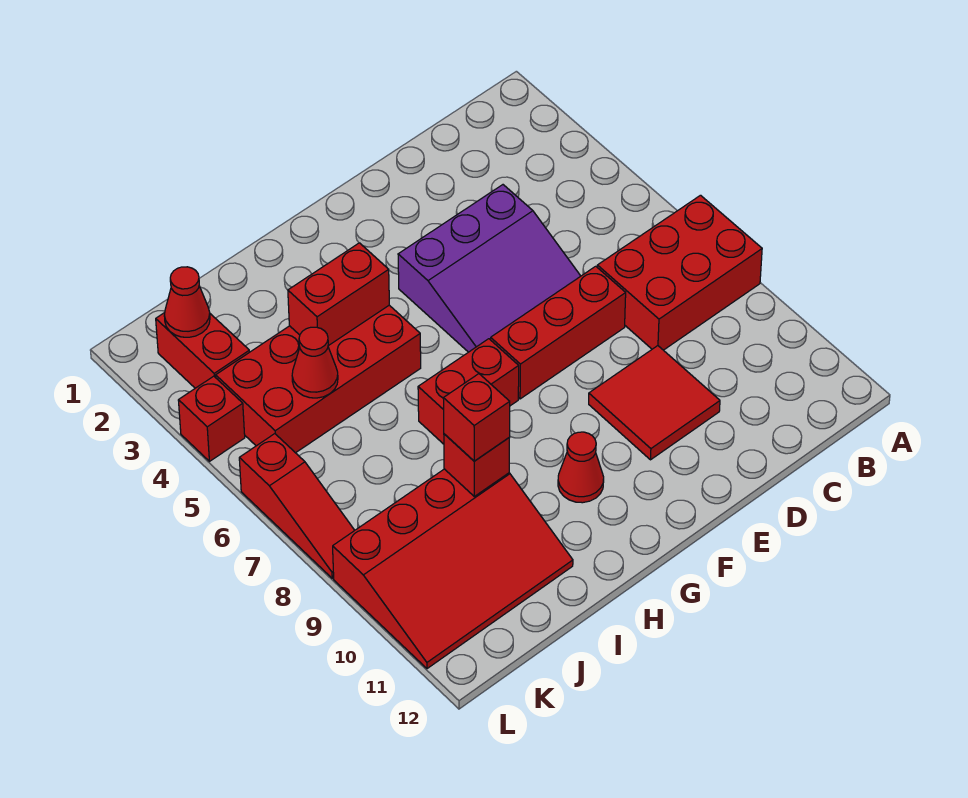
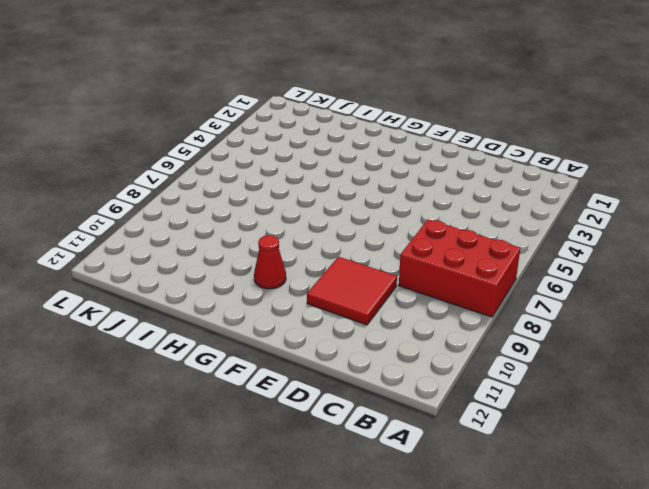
none -> purple 3x3 slope [398,185,580,352]
none -> red 1x3 brick [491,266,626,399]
none -> red 1x2 brick [418,339,519,444]

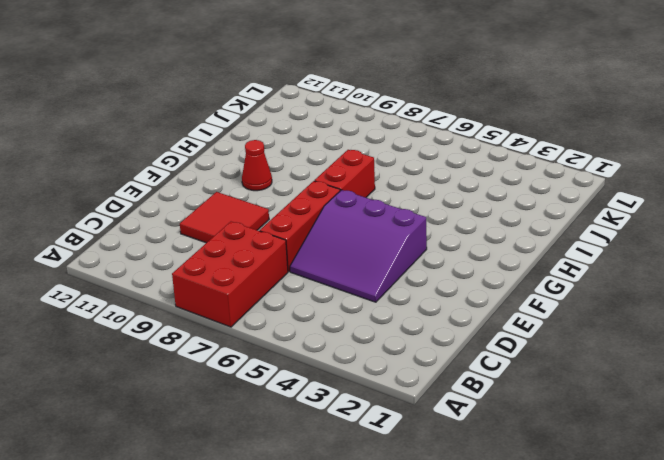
purple 3x3 slope [290,190,427,302] -> purple 3x3 slope turned to [398,185,580,352]
none -> red 2x4 brick [216,305,421,453]
none -> red 3x4 slope [333,469,573,669]
none -> red 1x2 brick [156,313,250,388]

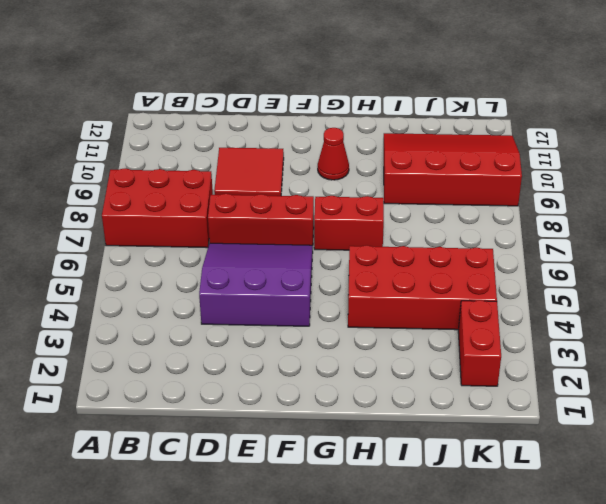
none -> red 1x1 brick [178,376,245,461]
none -> red 1x3 slope [239,434,355,578]
none -> red 1x2 brick [288,243,389,346]

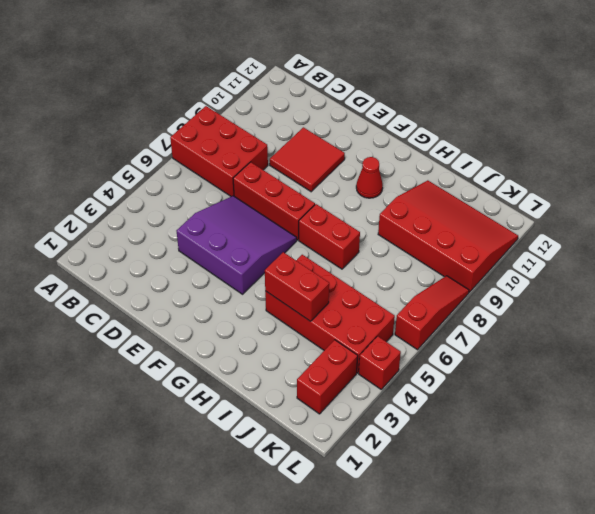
none -> red 1x1 brick [444,434,509,496]
none -> red 1x1 cone [292,327,338,398]
none -> red 1x1 cone [164,267,210,337]

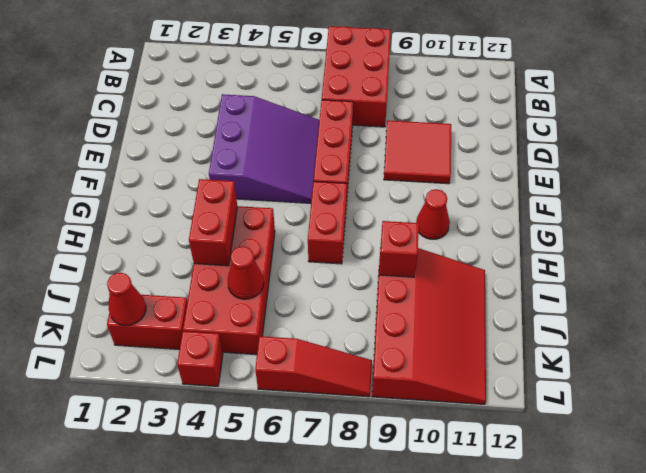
none -> red 1x1 brick [443,374,510,461]

